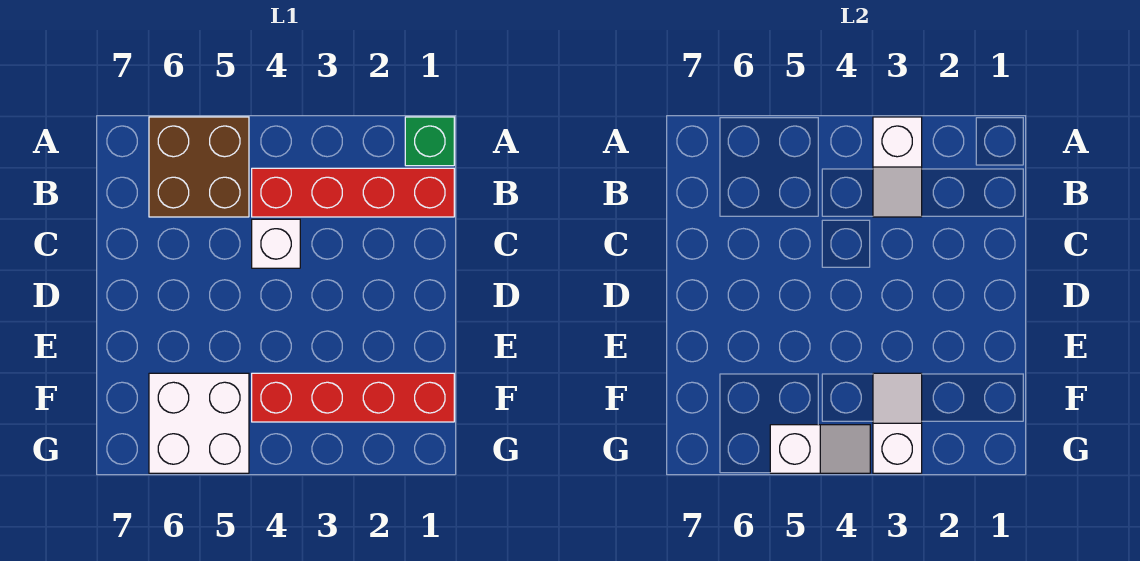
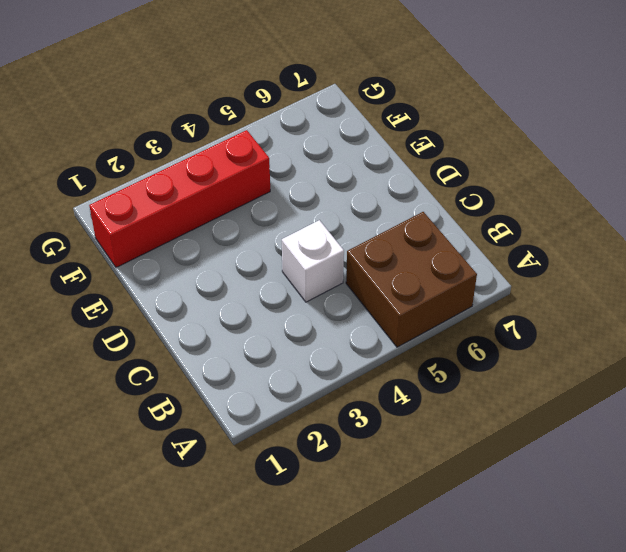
none -> green 1x1 brick [405,117,454,166]
none -> red 1x4 brick [252,168,454,217]

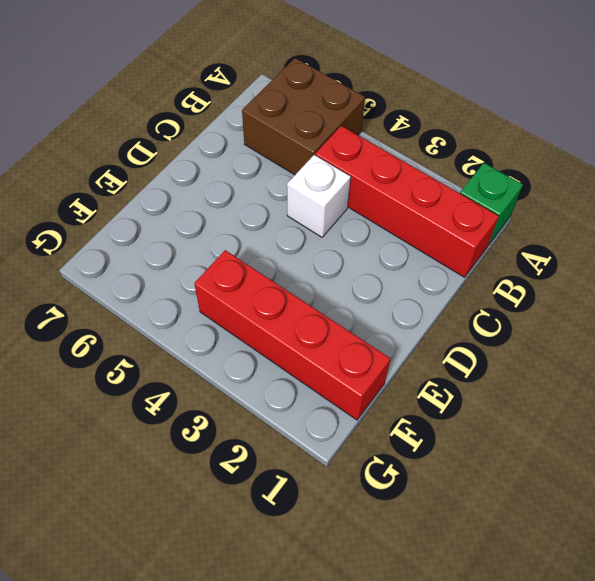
none -> white 2x2 brick [149,373,249,473]
none -> white 1x2 slope [873,117,922,217]

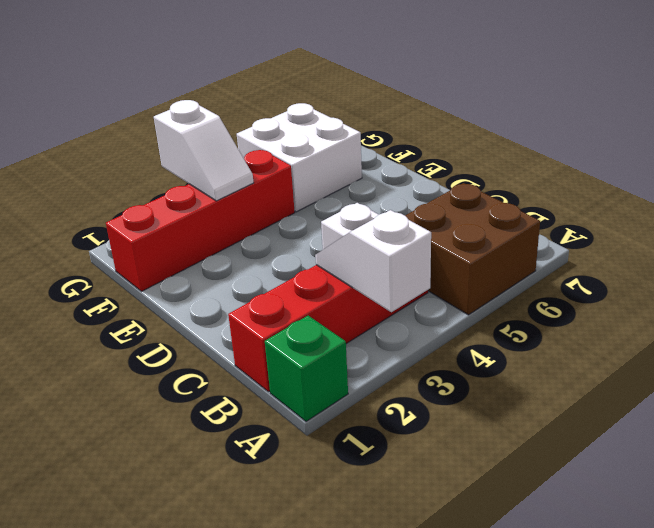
none -> white 1x2 slope [770,425,870,473]

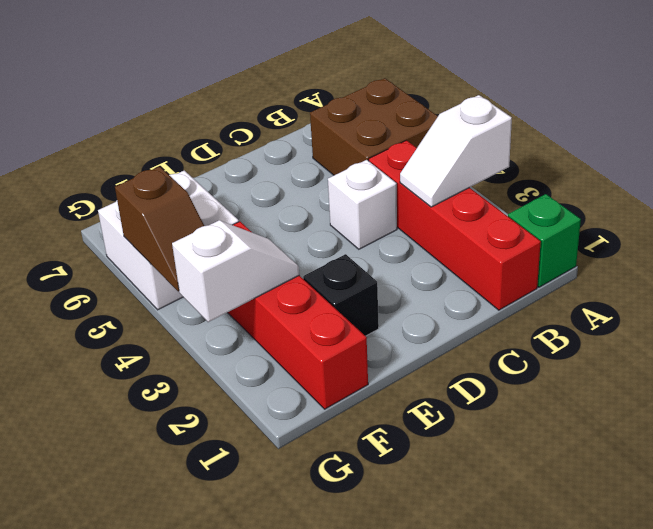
black 1x1 brick [303,254,379,336] -> none
brown 1x2 slope [115,167,204,292] -> white 1x2 slope [770,425,870,473]

